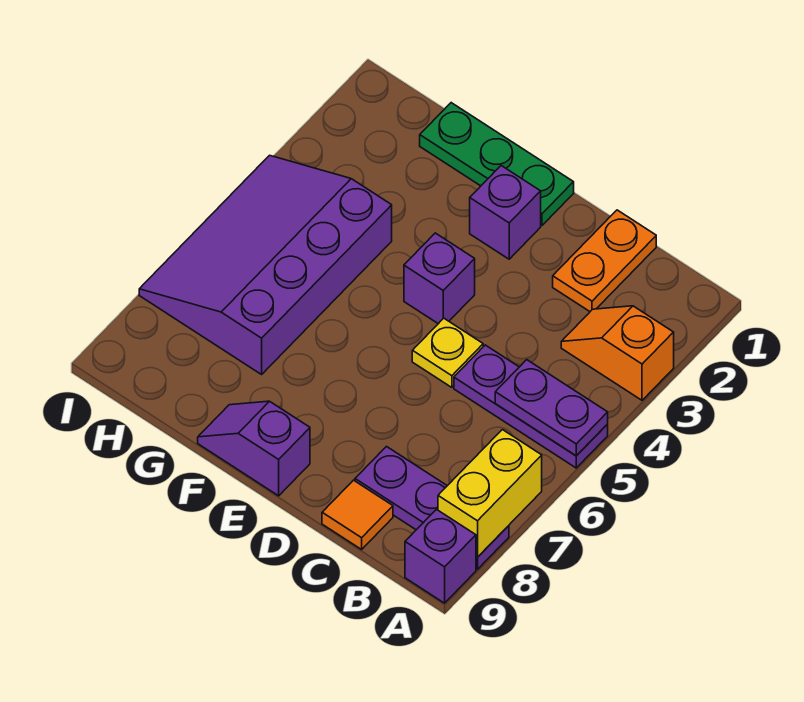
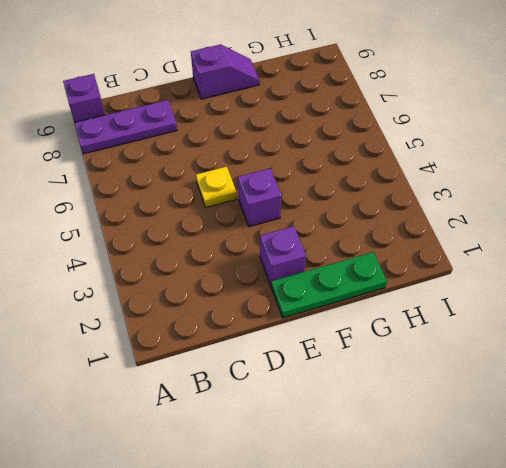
none -> orange 1x2 slope [561,306,674,400]
none -> purple 1x3 plate [454,345,608,468]
none -> orange 1x2 plate [553,210,656,311]

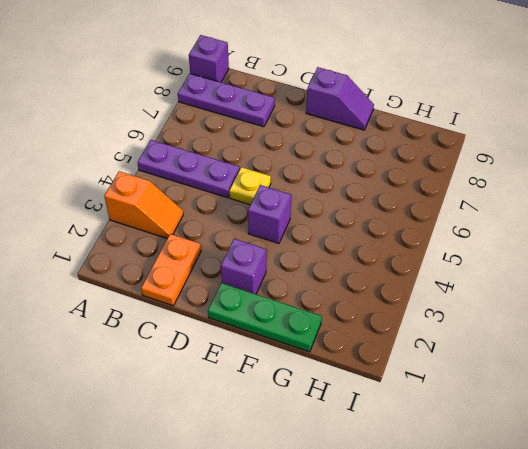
none -> orange 1x1 tile [322,480,393,549]
none -> purple 3x4 slope [139,155,392,374]
none -> purple 1x2 plate [495,360,608,456]

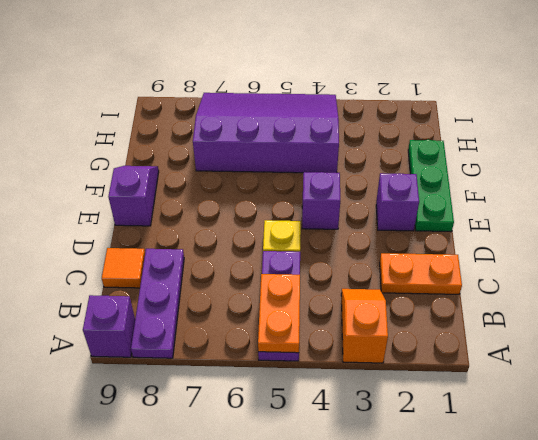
orange 1x2 plate [258,274,300,353] -> purple 1x2 plate [495,360,608,456]
none -> yellow 1x2 brick [438,430,542,557]

